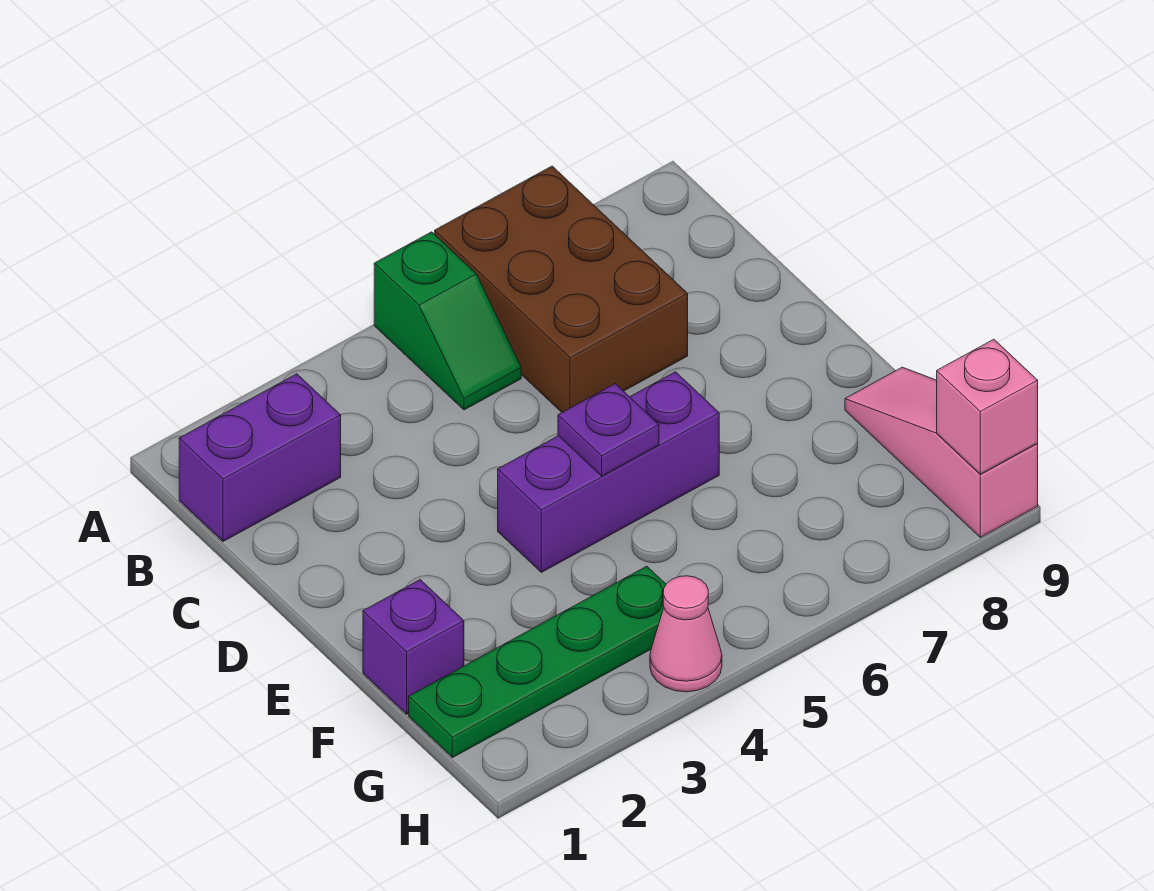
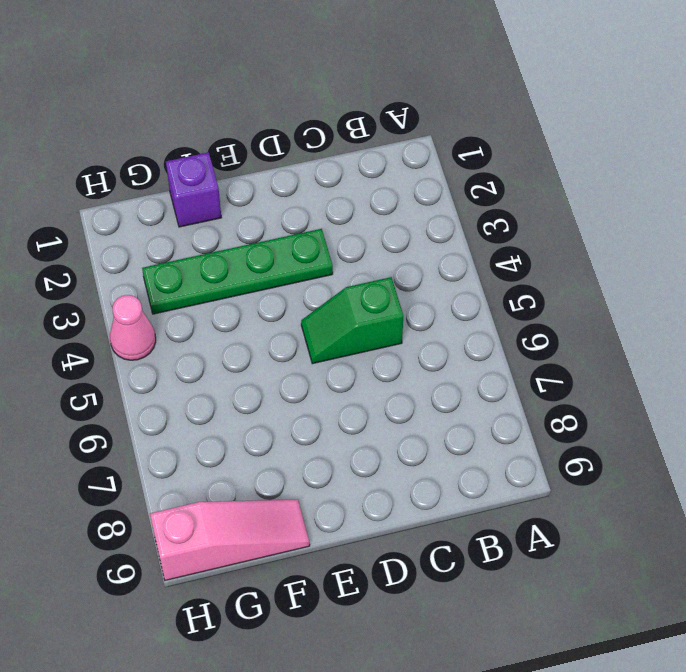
green 1x2 slope [301,277,403,364] -> green 1x2 slope moved to [374,232,521,410]
green 1x4 plate [142,229,333,314] -> green 1x4 plate turned to [409,566,666,758]
none -> brown 2x3 brick [435,166,688,412]
none -> purple 1x2 brick [179,374,341,542]

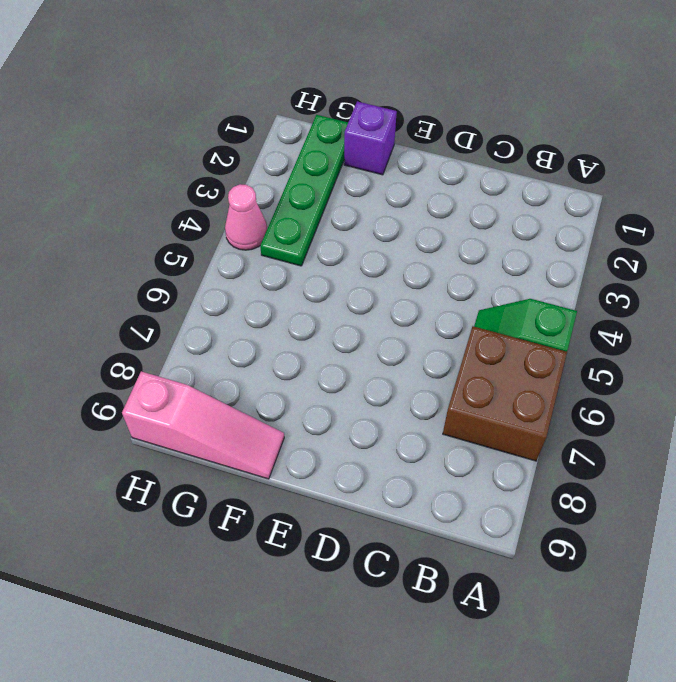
brown 2x2 brick [443,326,567,461] -> brown 2x3 brick [435,166,688,412]
none -> purple 1x2 brick [179,374,341,542]
none -> purple 1x3 brick [498,372,719,572]

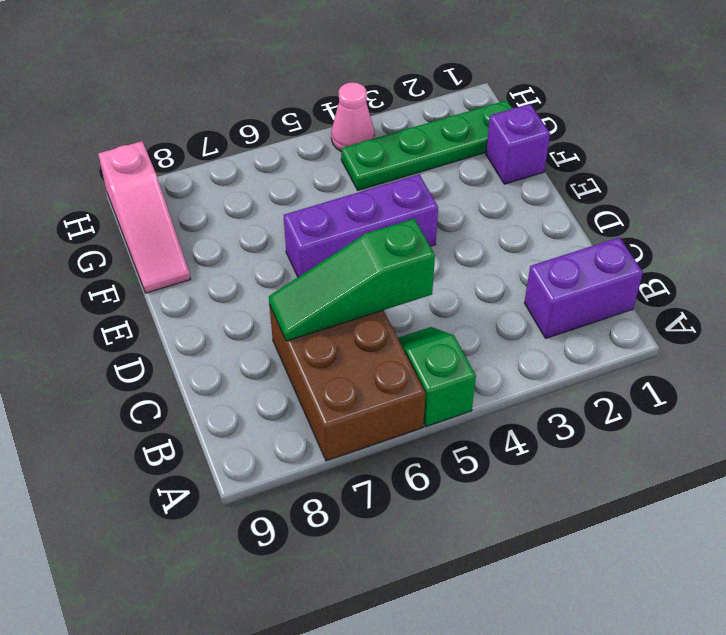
green 1x3 slope [269,219,435,341] -> none
none -> purple 1x1 plate [558,384,659,476]
none -> pink 1x1 brick [937,339,1038,474]

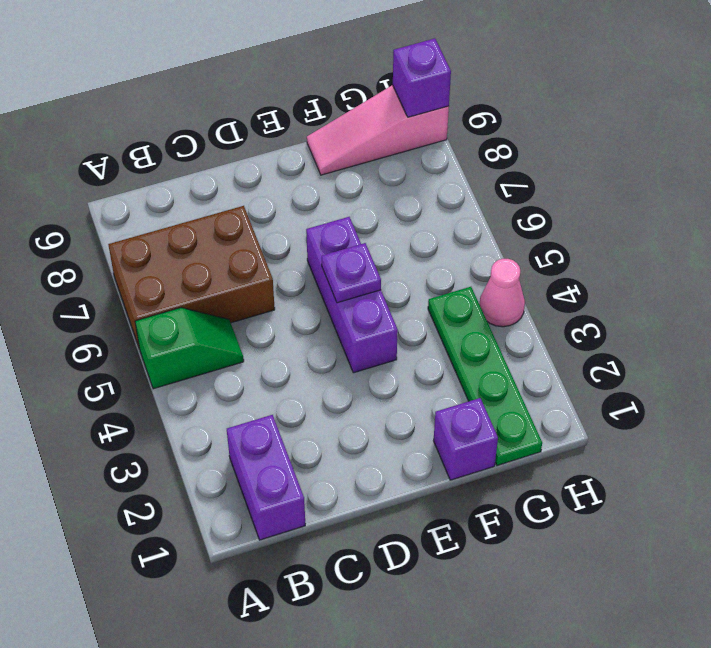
purple 1x1 brick [393,39,451,117] -> pink 1x1 brick [937,339,1038,474]

